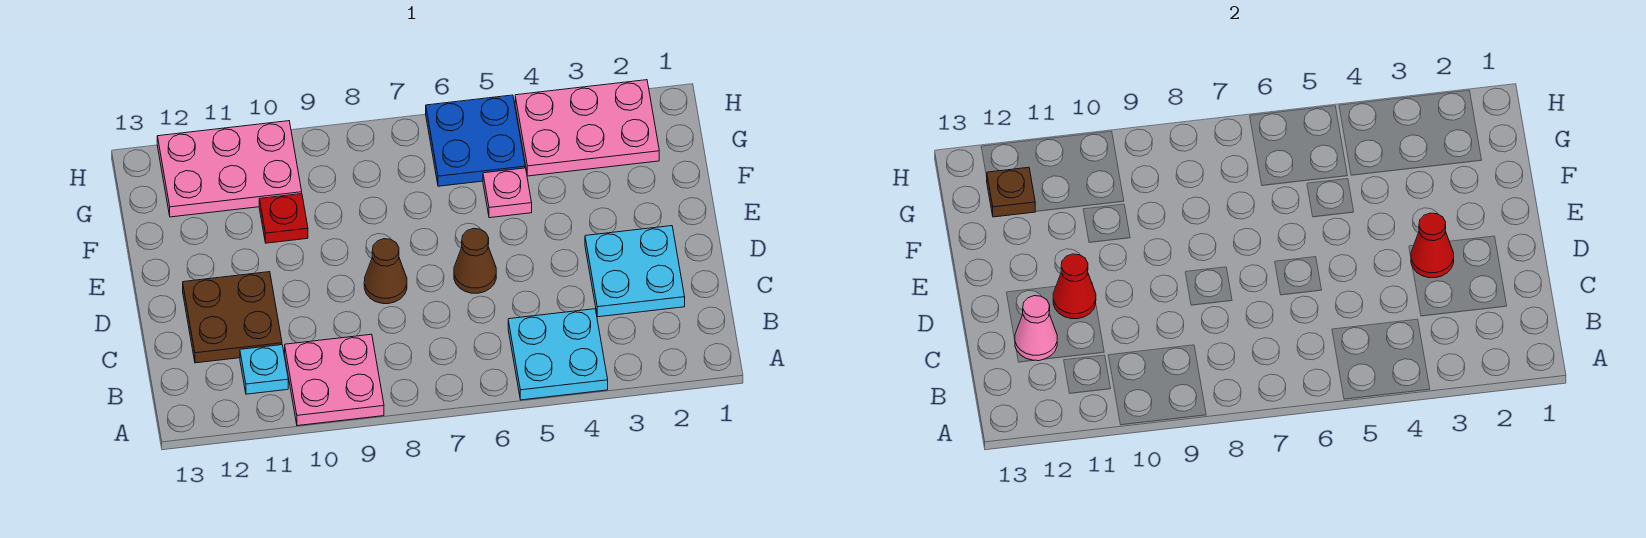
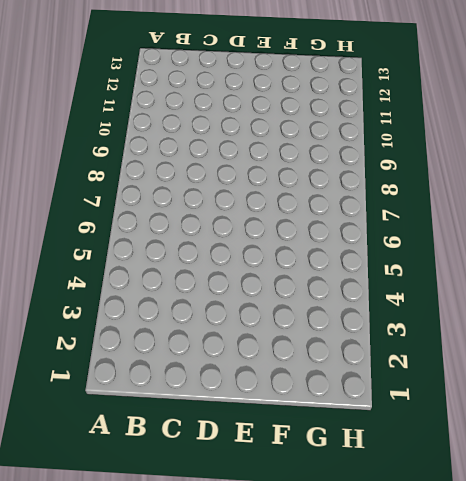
none -> cyan 2x2 plate [508,309,608,400]
none -> pink 2x2 plate [285,334,384,426]
none -> cyan 1x1 plate [240,345,288,394]

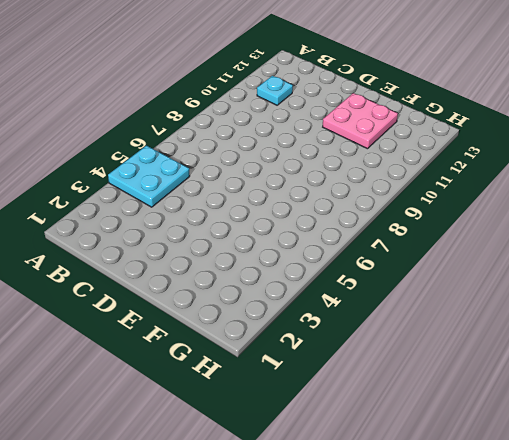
pink 2x2 plate [323,93,398,149] -> pink 2x2 plate moved to [285,334,384,426]
none -> cyan 2x2 plate [585,226,685,317]
none -> brown 2x2 plate [183,272,282,363]
none -> brown 1x1 cone [454,228,496,293]

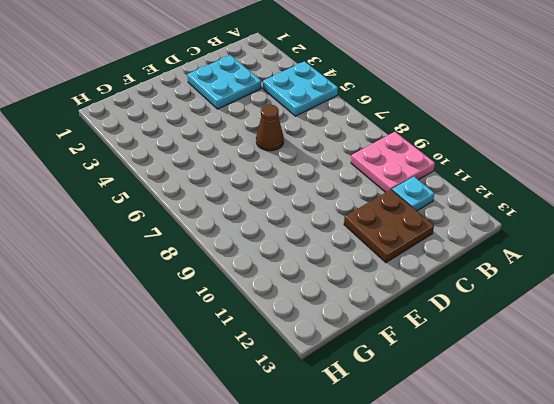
none -> brown 1x1 cone [364,239,407,304]
none -> pink 1x1 plate [483,168,532,218]
none -> red 1x1 plate [259,194,308,243]

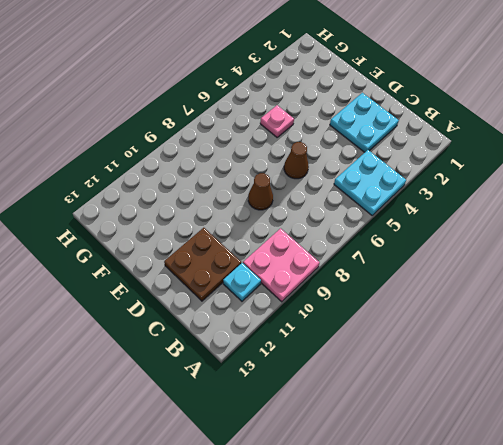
none -> red 1x1 plate [259,194,308,243]
none -> pink 2x3 plate [515,80,659,176]
none -> blue 2x2 plate [426,95,525,186]

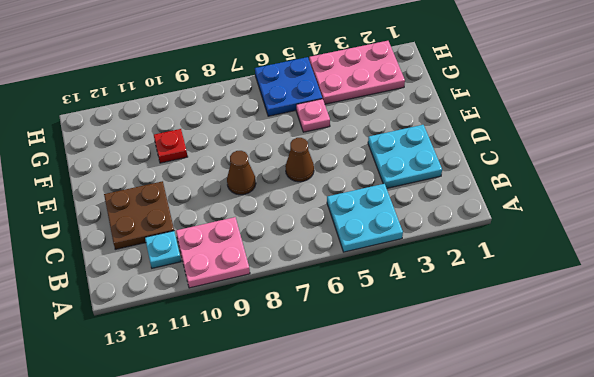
none -> pink 2x3 plate [157,121,302,217]
none -> pink 1x1 cone [1015,296,1057,361]
none -> red 1x1 cone [1411,213,1454,278]

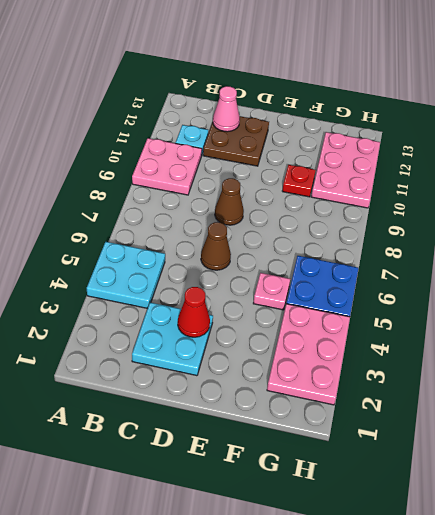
none -> red 1x1 cone [1053,254,1096,319]
none -> brown 1x1 plate [987,167,1036,217]

